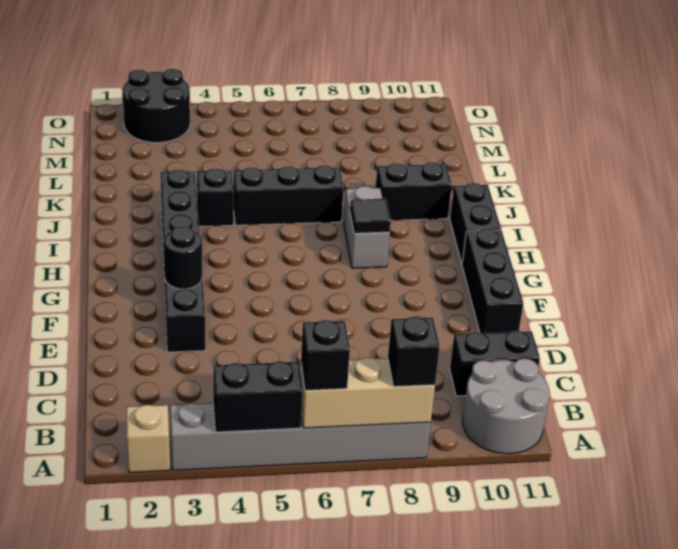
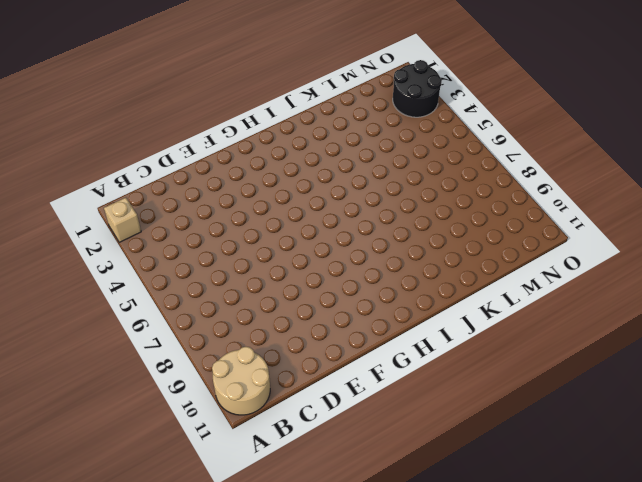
tan 2x2 round brick [212,347,270,415] -> grey 2x2 round brick [463,359,550,454]
none -> grey 1x6 brick [170,403,430,470]
none -> black 1x2 brick [450,331,540,396]
none -> black 1x6 brick [160,169,206,352]

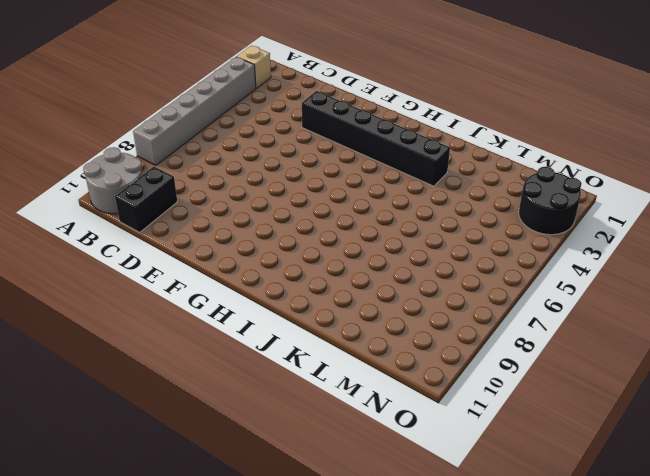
none -> black 1x3 brick [462,229,523,333]
none -> grey 1x2 brick [344,186,390,268]
none -> black 1x2 brick [450,183,501,263]

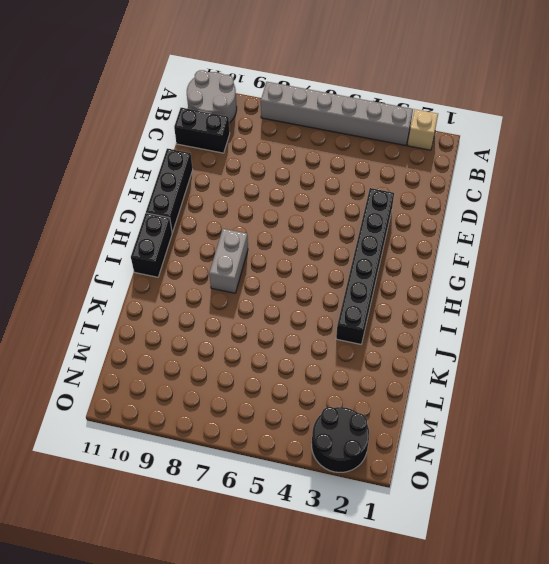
none -> black 1x1 brick [197,168,234,227]
none -> black 1x3 brick [233,165,344,225]
none -> black 1x2 brick [376,162,452,220]

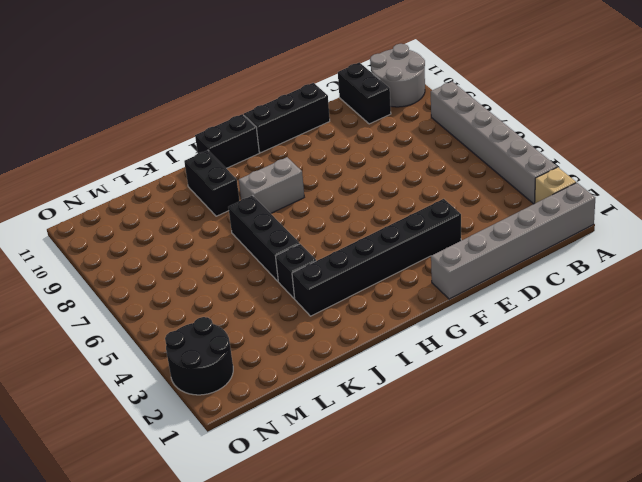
grey 1x6 brick [431,183,595,299] -> none
none -> black 1x2 brick [213,361,303,432]
none -> tan 1x3 brick [301,358,435,428]
none -> black 1x1 round brick [164,226,203,289]

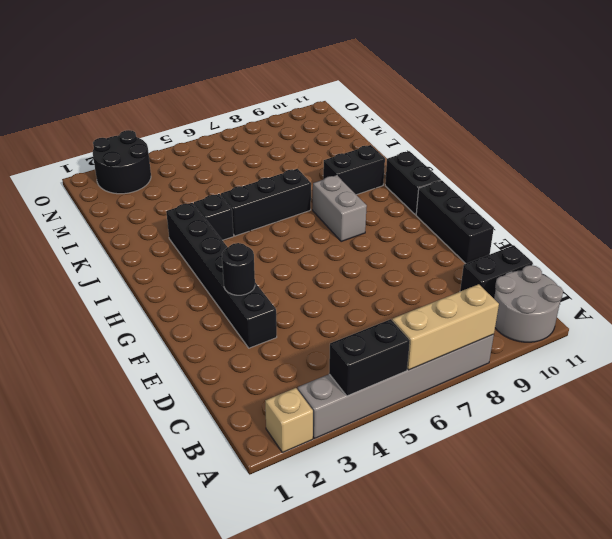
none -> black 1x1 tile [350,199,391,233]
none -> black 1x1 brick [301,320,350,391]
none -> black 1x1 brick [388,317,440,387]

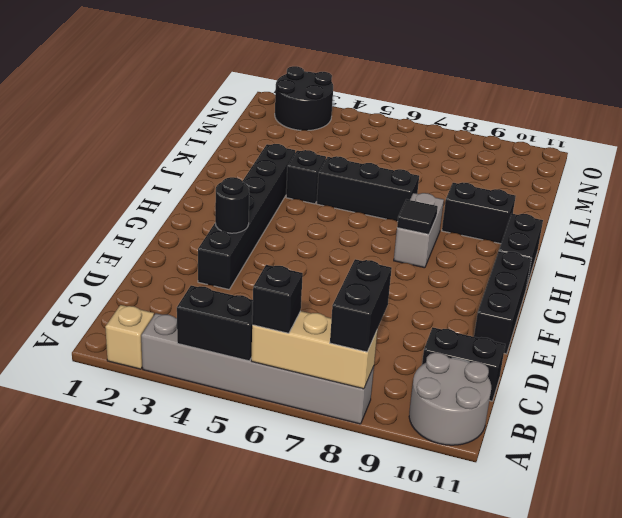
black 1x2 brick [330,259,392,352] -> black 1x1 brick [388,317,440,387]

